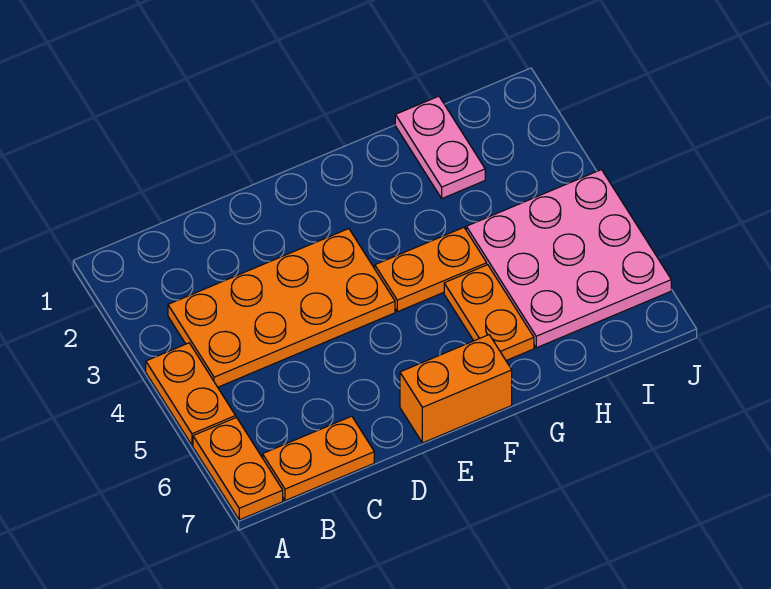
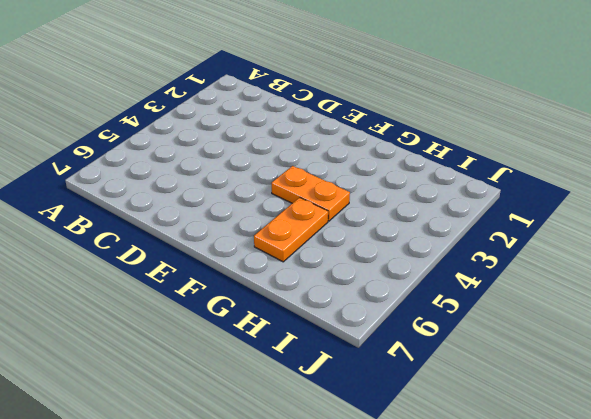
none -> orange 1x2 plate [146,343,236,445]
none -> orange 1x2 plate [193,418,283,520]

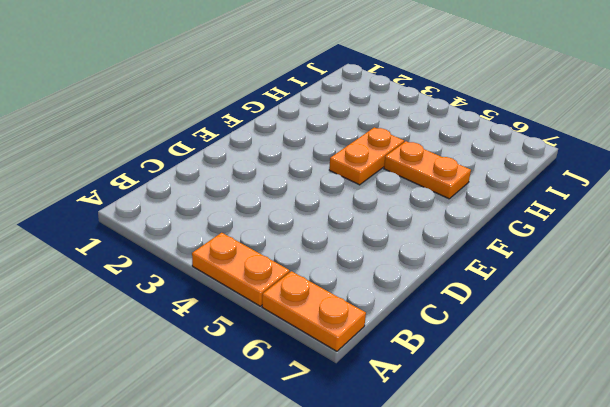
none -> orange 2x4 plate [168,229,395,387]
none -> orange 1x2 plate [263,416,374,501]

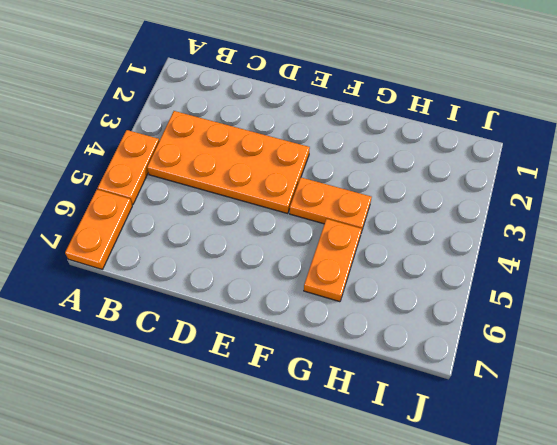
none -> orange 1x2 plate [263,416,374,501]
none -> orange 1x2 brick [400,335,512,443]

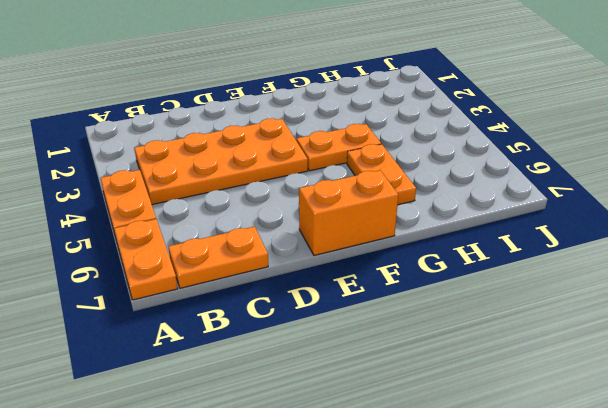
none -> pink 1x2 plate [395,96,485,198]
none -> pink 3x3 plate [466,170,671,348]

